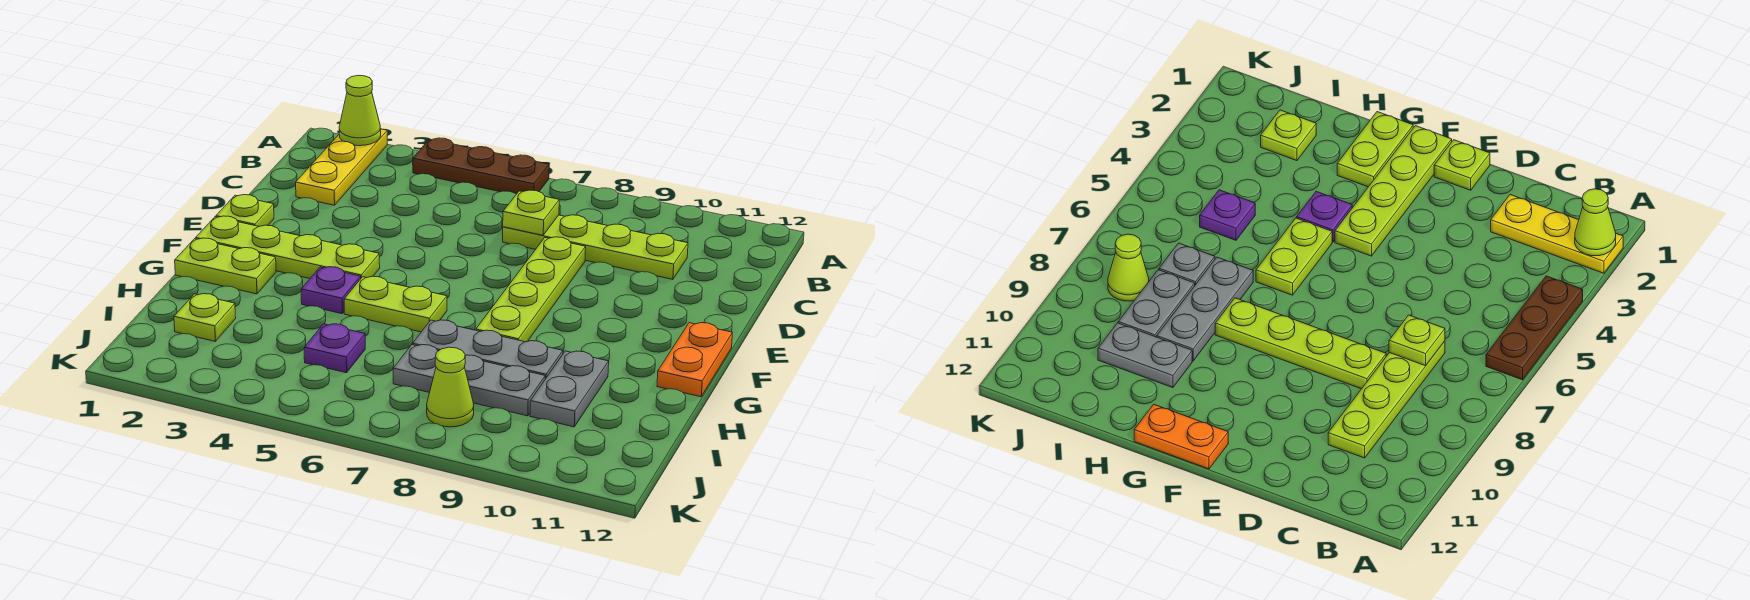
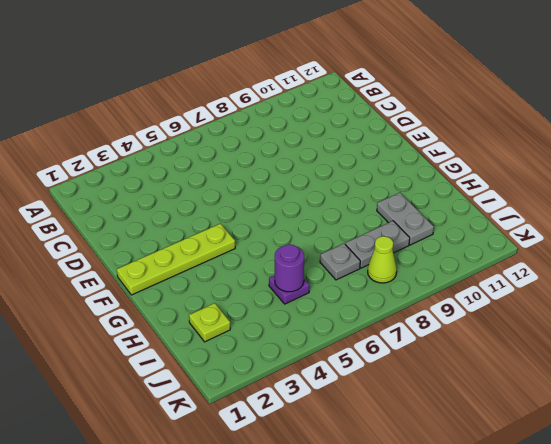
purple 1x1 round brick [275,244,304,292] -> none
none -> yellow 1x3 plate [296,129,387,205]
none -> brown 1x3 plate [413,138,549,194]
none -> lime 1x4 plate [503,215,688,279]

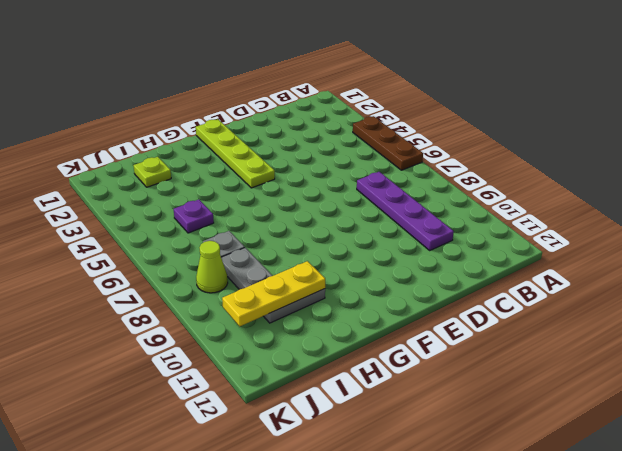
purple 1x4 plate [357,172,454,250] -> lime 1x4 plate [503,215,688,279]
yellow 1x3 plate [222,261,325,326] -> yellow 1x3 plate moved to [296,129,387,205]
none -> lime 1x4 plate [476,237,586,342]
none -> lime 1x1 plate [216,195,274,226]
none -> orange 1x2 plate [657,323,732,397]

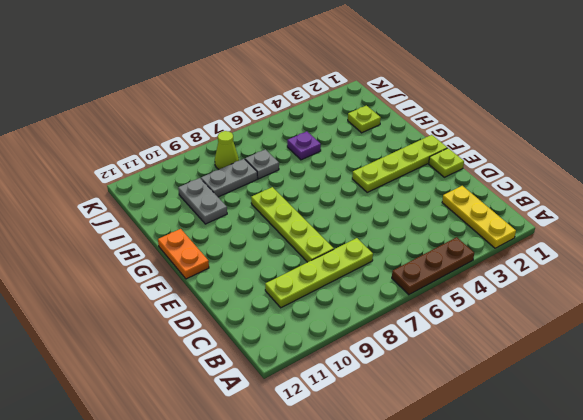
none -> lime 1x2 plate [175,238,276,294]
none -> purple 1x1 plate [301,267,361,314]
none -> lime 1x2 plate [344,276,447,332]

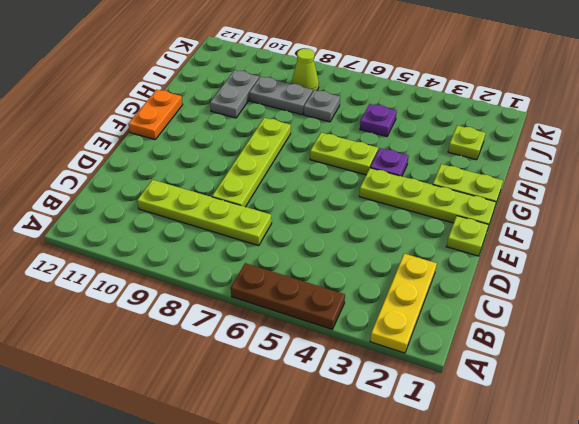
none -> grey 1x3 plate [413,320,563,379]
none -> lime 1x1 cone [339,76,381,146]
none -> lime 1x1 plate [503,190,559,235]

